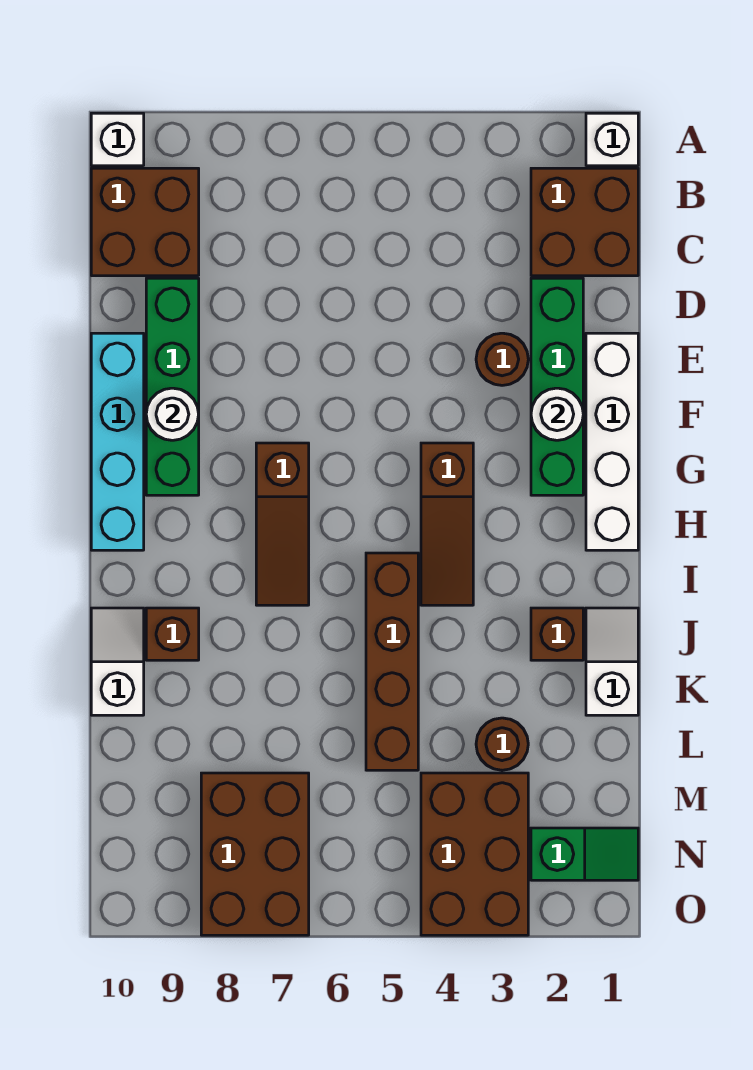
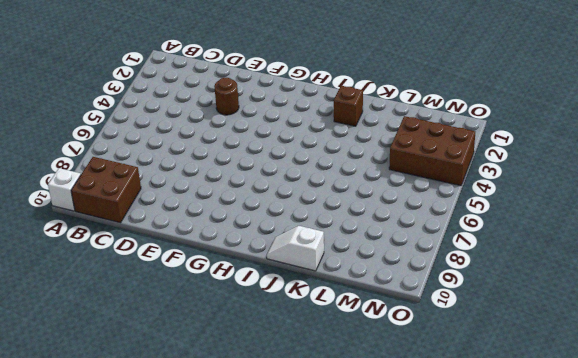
none -> white 1x1 brick [586,113,638,166]
none -> brown 2x2 brick [531,168,638,276]
none -> green 1x4 brick [531,278,583,495]

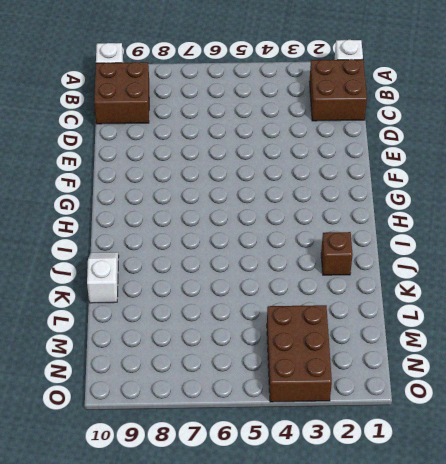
none -> green 1x4 brick [531,278,583,495]
none -> green 1x4 brick [146,278,199,495]
none -> white 1x4 brick [586,333,638,550]

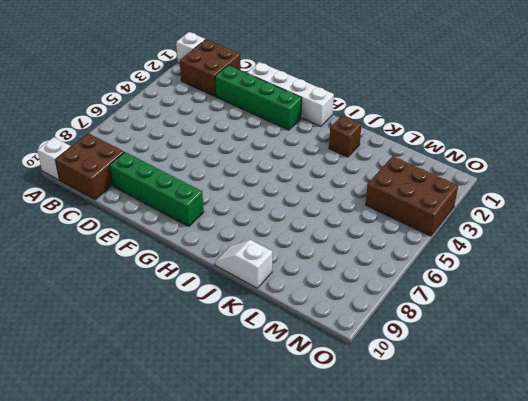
none -> brown 1x1 round brick [476,333,528,385]
none -> cyan 1x4 brick [91,333,144,550]
none -> brown 1x3 slope [421,443,473,605]

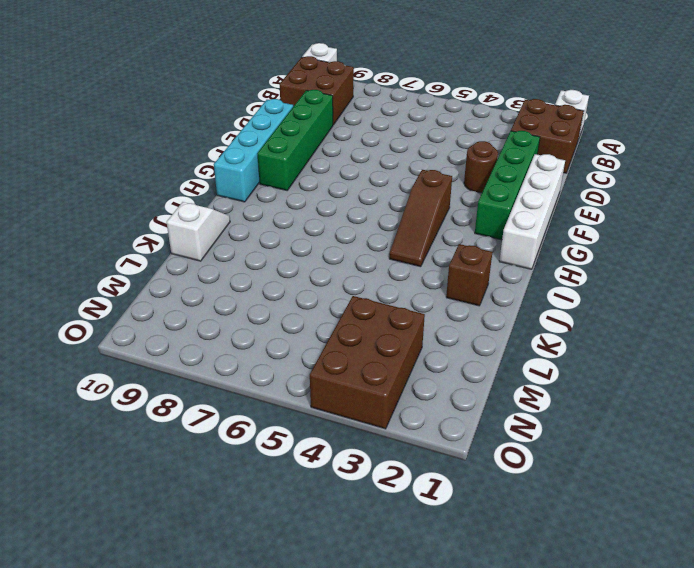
none -> brown 1x3 slope [256,443,309,605]
none -> brown 1x4 brick [366,553,418,770]
none -> white 1x2 slope [586,608,638,715]

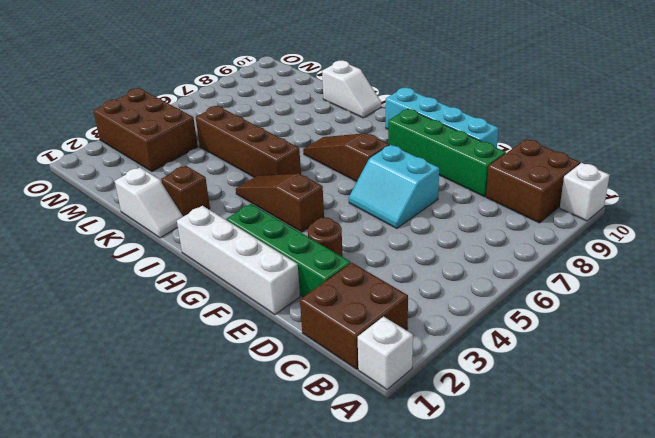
cyan 2x2 slope [349,145,439,228] -> none
none -> brown 1x1 brick [146,608,199,660]
none -> brown 1x1 round brick [476,718,528,770]
none -> brown 2x3 brick [201,773,309,935]

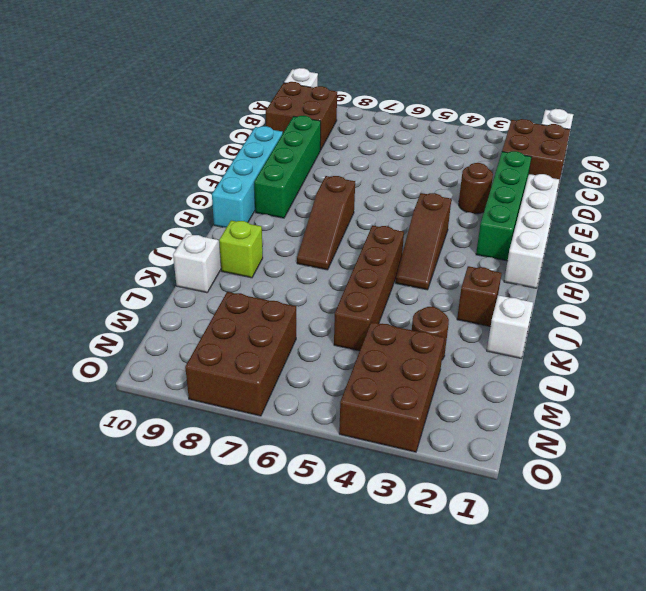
lime 1x1 brick [219,220,263,278] -> brown 1x1 brick [146,608,199,660]
none -> green 1x2 slope [531,828,638,880]
none -> white 1x1 round brick [531,388,583,440]
none -> white 1x1 round brick [146,388,199,440]

